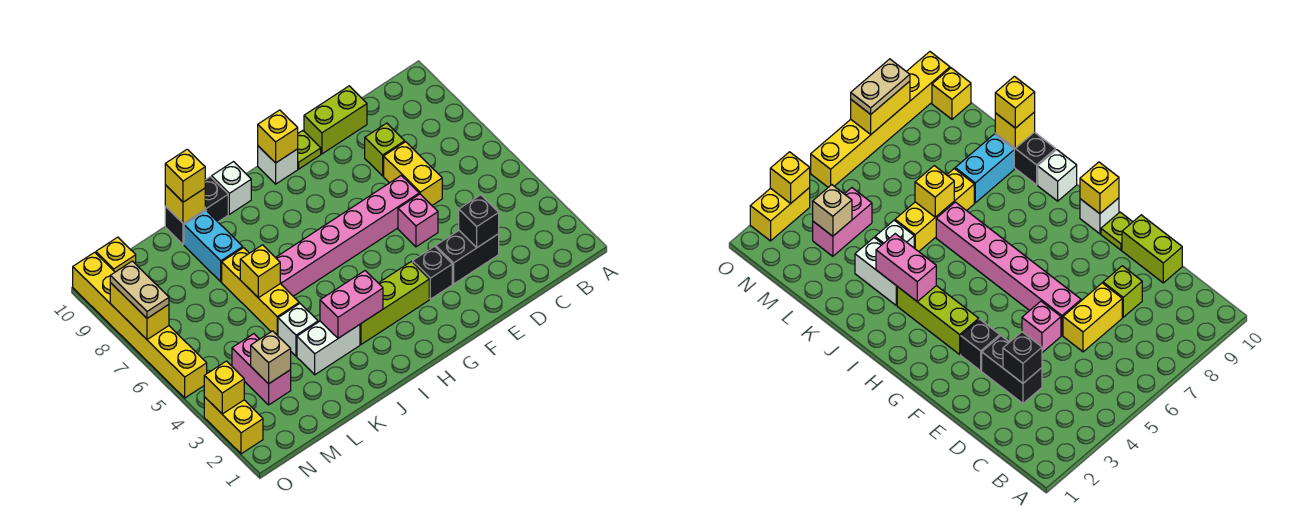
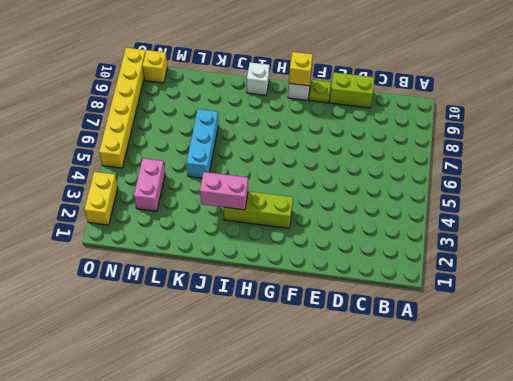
cyan 1x3 brick [187,109,218,178] -> yellow 1x3 brick [222,248,299,336]
none -> black 1x2 brick [436,231,499,284]
none -> yellow 1x2 brick [384,142,442,205]
none -> lime 1x1 brick [365,123,405,176]
none -> pink 1x1 brick [398,194,438,247]

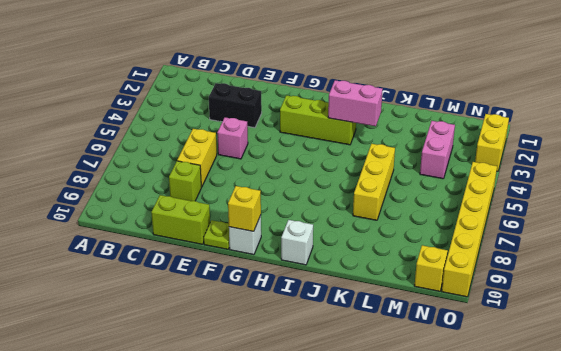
none -> pink 1x6 brick [276,176,419,296]
none -> black 1x1 brick [413,246,452,299]
none -> white 1x2 brick [297,321,360,375]
none -> black 1x2 brick [165,177,228,245]

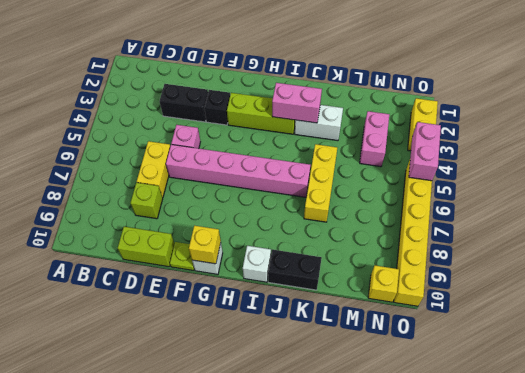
pink 1x2 brick [409,122,441,181] -> none
none -> white 1x1 brick [278,304,318,356]
none -> cyan 1x2 brick [184,211,243,282]
none -> black 1x1 brick [459,195,499,247]
none -> yellow 1x1 brick [240,245,280,298]

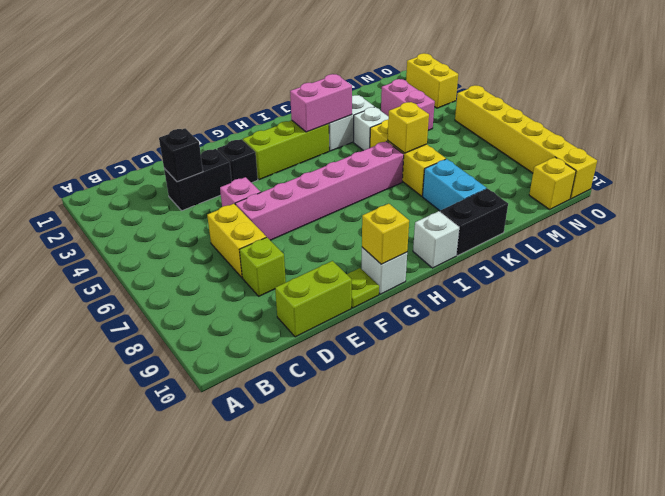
none -> yellow 1x1 brick [165,185,205,223]
none -> tan 1x1 brick [251,331,291,384]
none -> yellow 1x1 brick [204,361,244,414]
none -> yellow 1x2 brick [110,283,169,340]

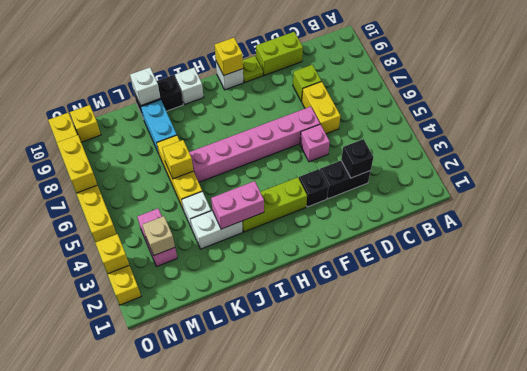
white 1x1 brick [130,67,161,106] -> yellow 1x1 brick [165,185,205,223]
none -> yellow 1x1 brick [165,149,205,202]
none -> tan 1x2 plate [110,261,169,318]

